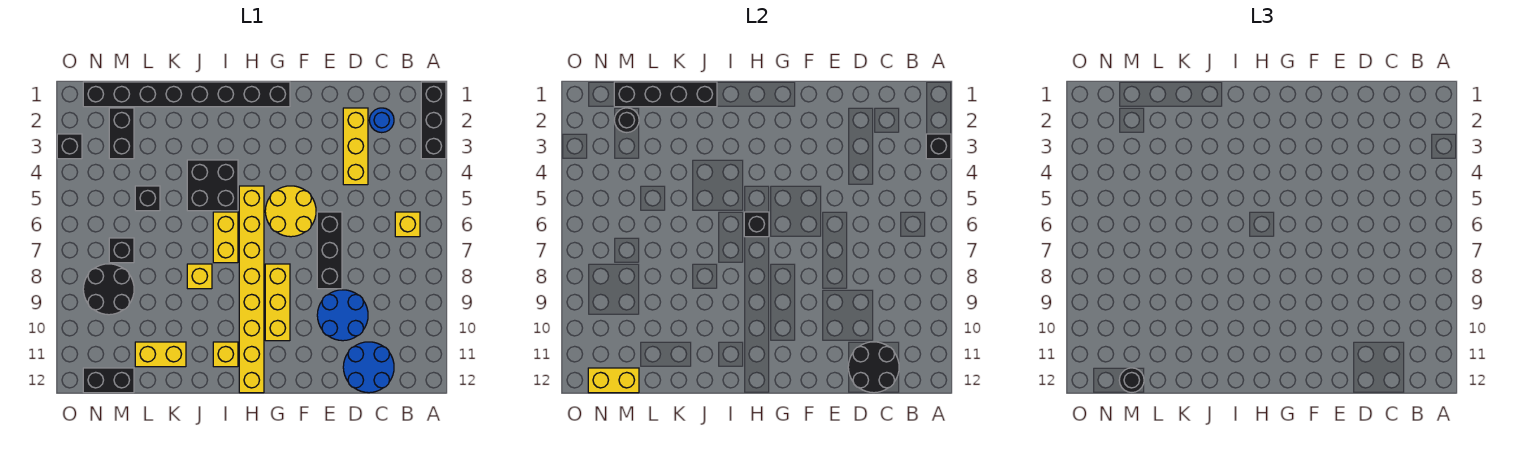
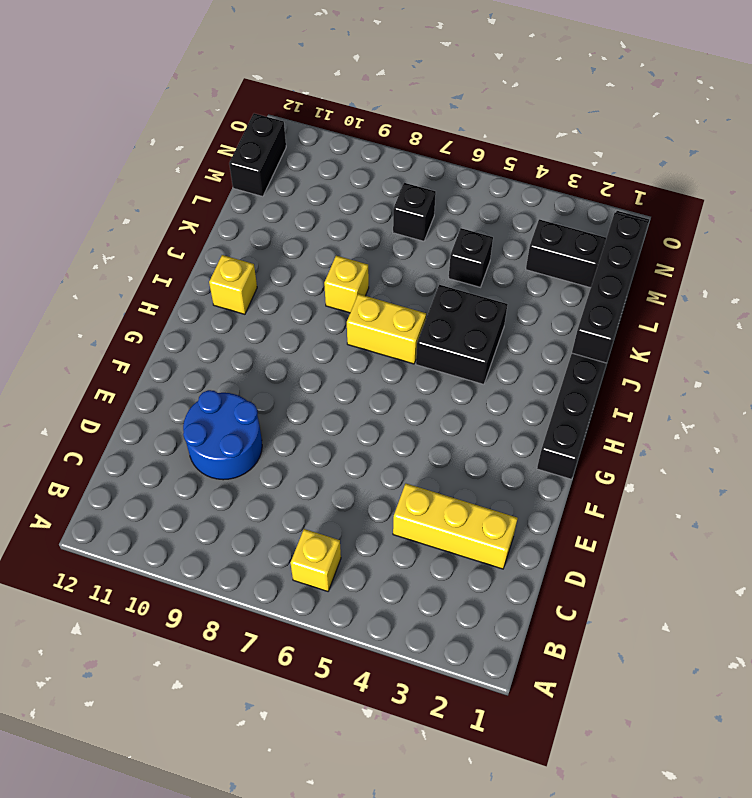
none -> black 1x3 brick [421,82,446,159]
none -> blue 1x1 round brick [369,108,394,133]
none -> blue 2x2 round brick [343,342,394,393]

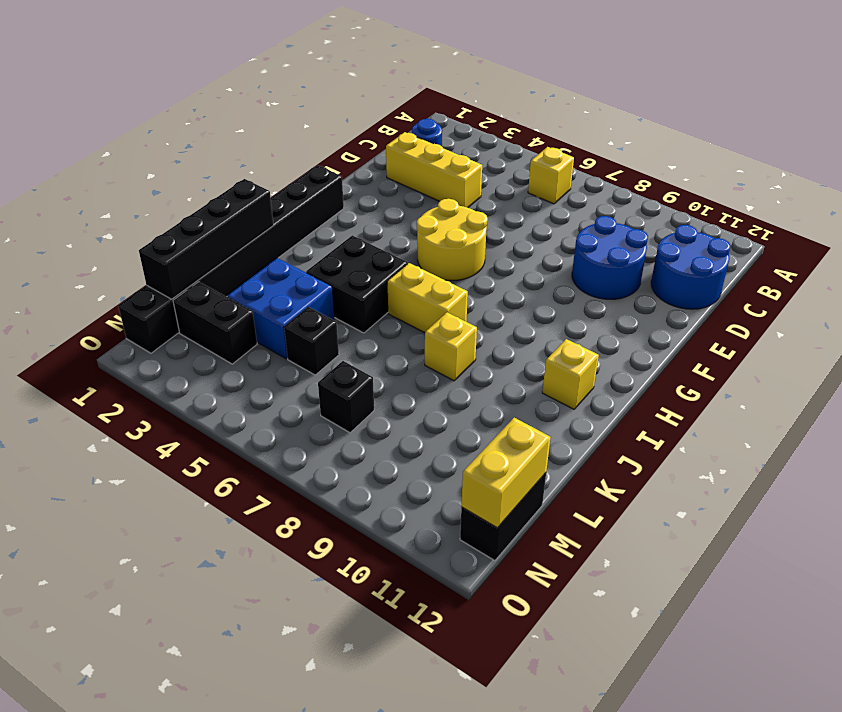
blue 2x2 brick [227,258,334,359] -> none
none -> black 1x3 brick [421,82,446,159]
none -> black 1x3 brick [317,212,342,289]
none -> yellow 1x3 brick [265,264,290,341]

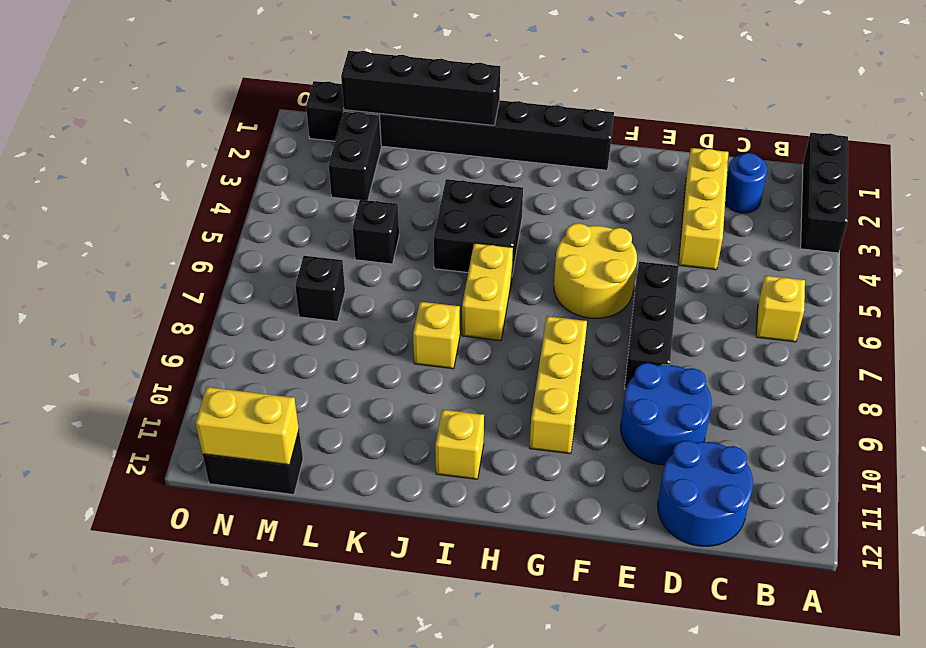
none -> yellow 1x8 brick [239,186,264,393]
none -> yellow 1x2 brick [135,342,186,367]
none -> black 2x2 round brick [83,264,134,315]

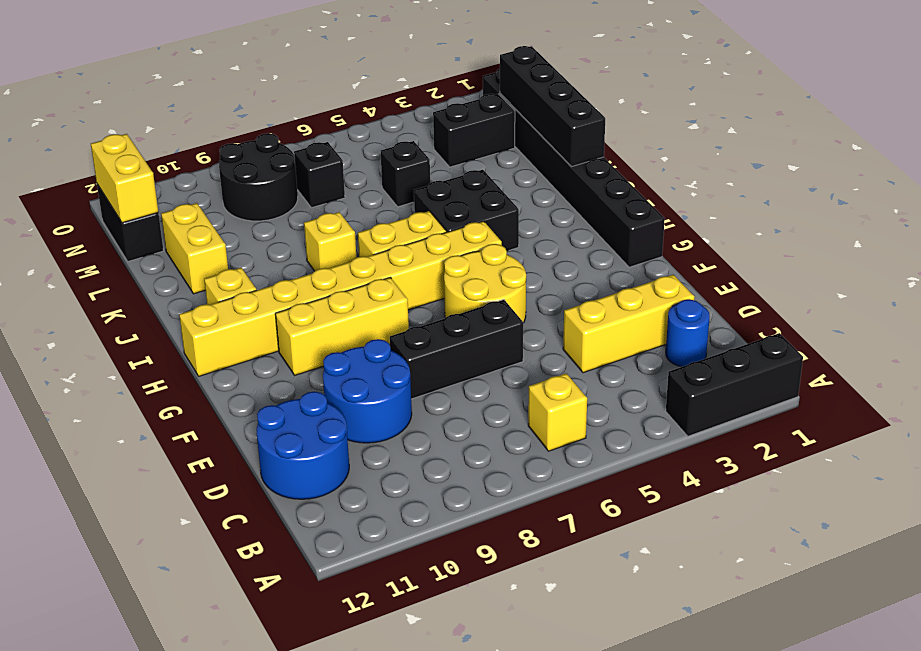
none -> black 1x1 brick [57,134,82,159]
none -> black 1x1 brick [926,134,951,159]
none -> black 2x2 round brick [848,342,899,393]

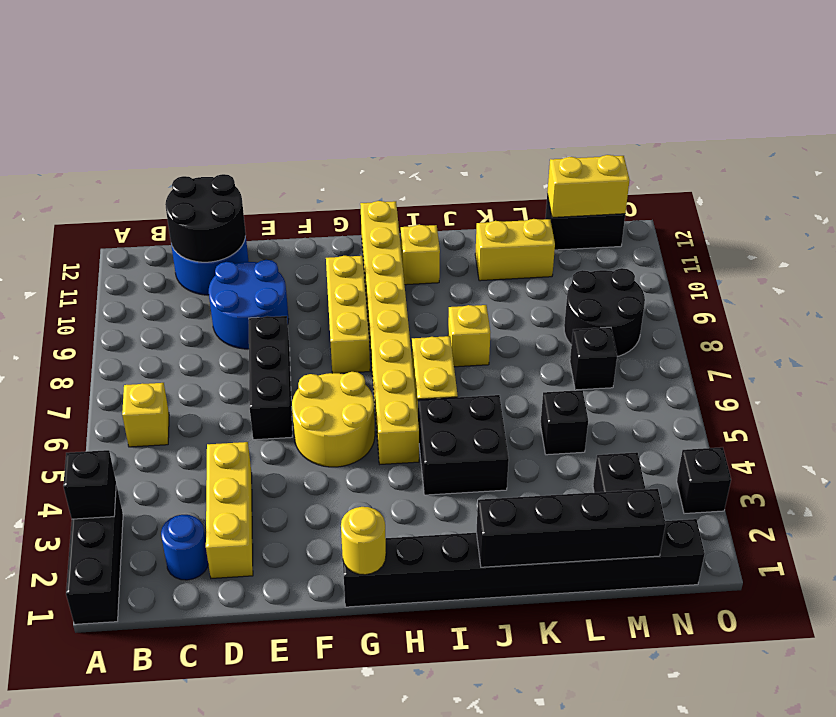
yellow 1x1 round brick [341,507,386,575] -> none
none -> black 1x1 brick [744,212,769,237]
none -> black 1x1 round brick [614,108,639,133]
none -> black 1x1 round brick [1119,368,1144,393]

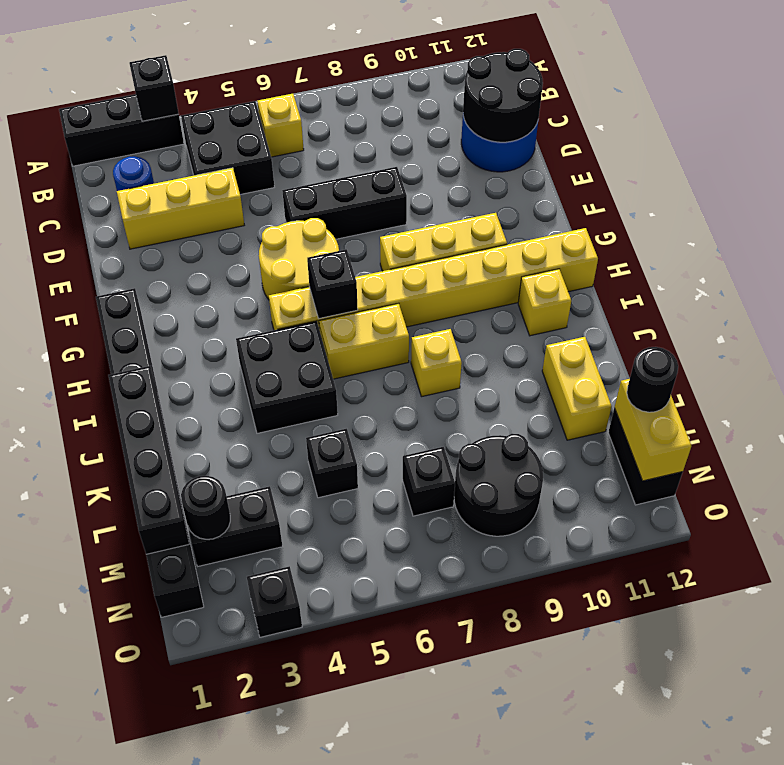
black 2x2 brick [181,101,274,194] -> none
none -> blue 2x2 round brick [317,290,368,341]

